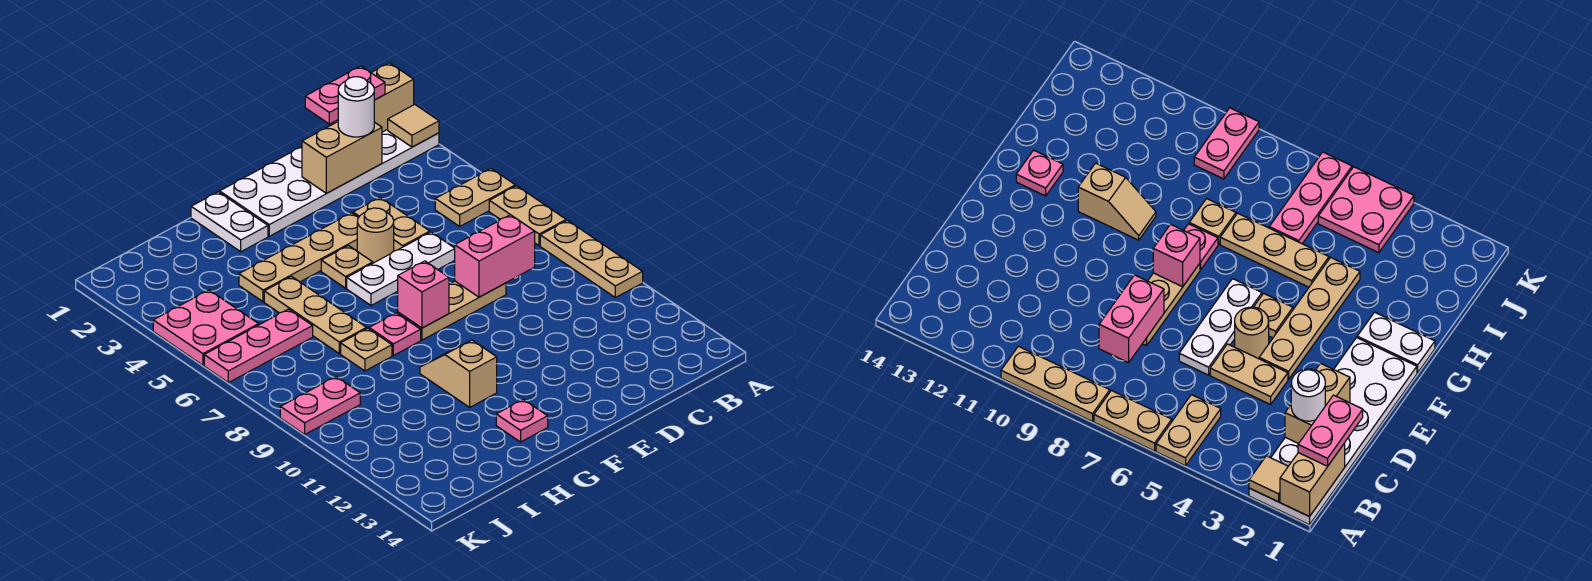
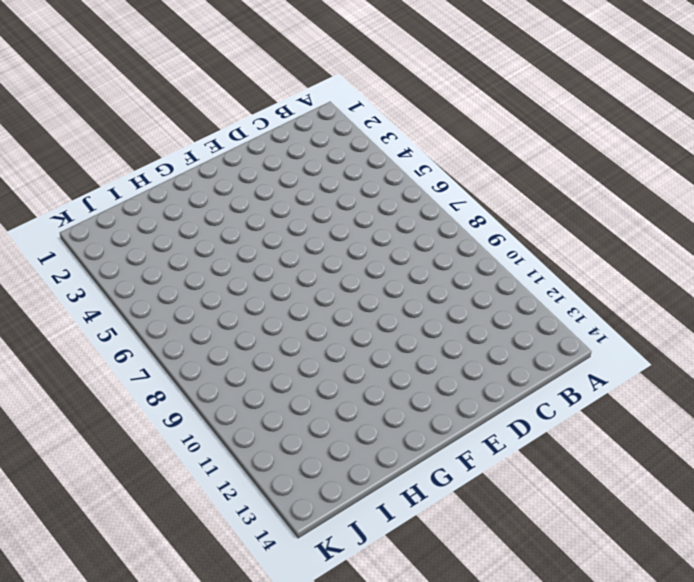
none -> white 2x6 plate [220,129,439,236]
none -> tan 1x2 plate [435,169,515,226]
none -> tan 1x2 plate [489,186,566,246]

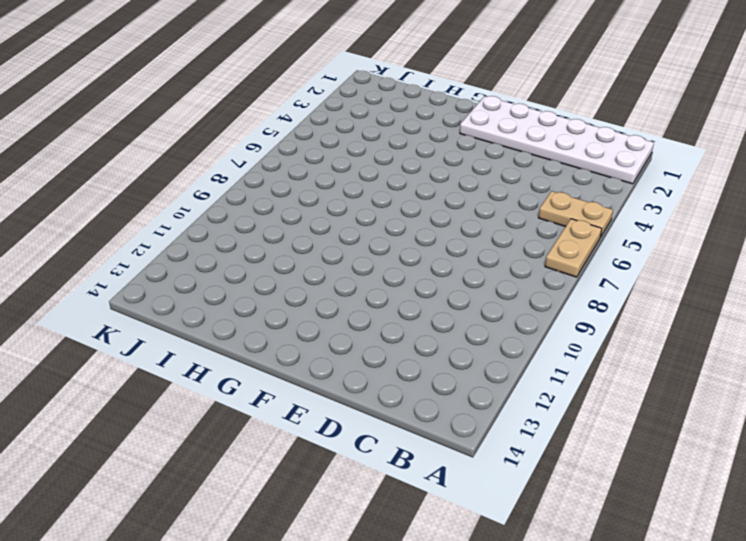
none -> tan 1x3 plate [540,220,643,298]
none -> tan 1x2 plate [353,198,430,251]
none -> white 1x3 plate [347,232,455,305]

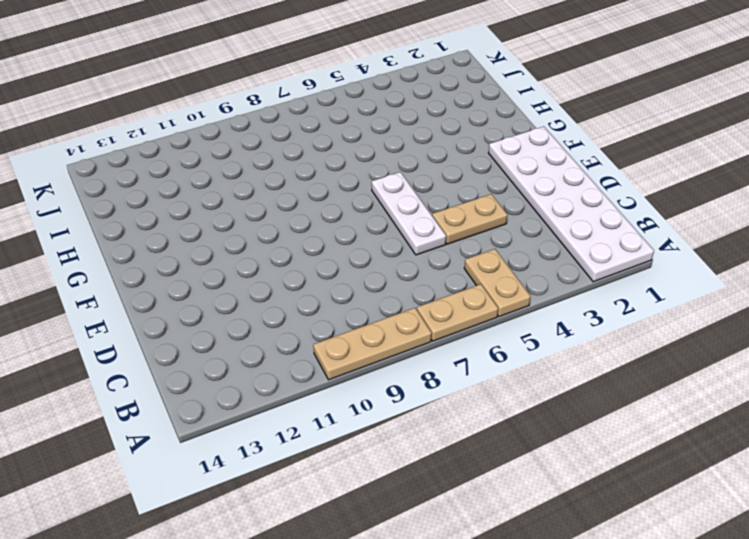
none -> tan 1x3 plate [398,281,506,340]
none -> tan 1x4 plate [239,213,359,302]
none -> tan 1x1 round brick [357,208,394,263]

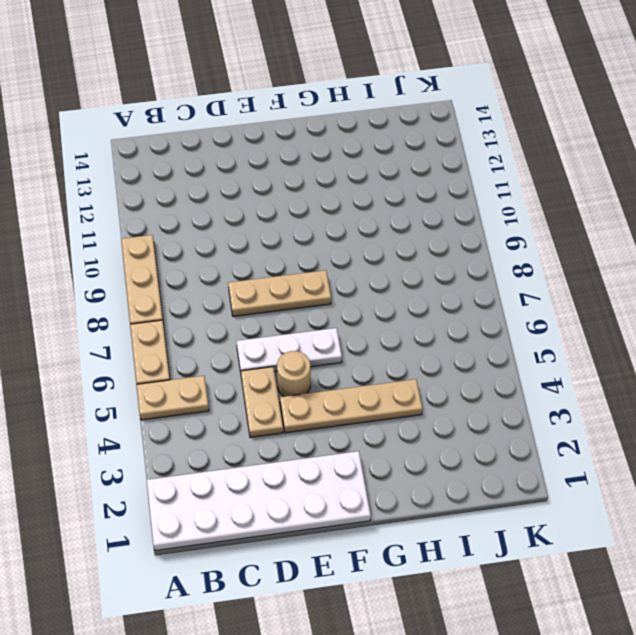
none -> tan 1x1 plate [321,246,373,288]
none -> white 1x2 plate [191,192,268,252]
none -> pink 1x1 plate [369,313,421,355]

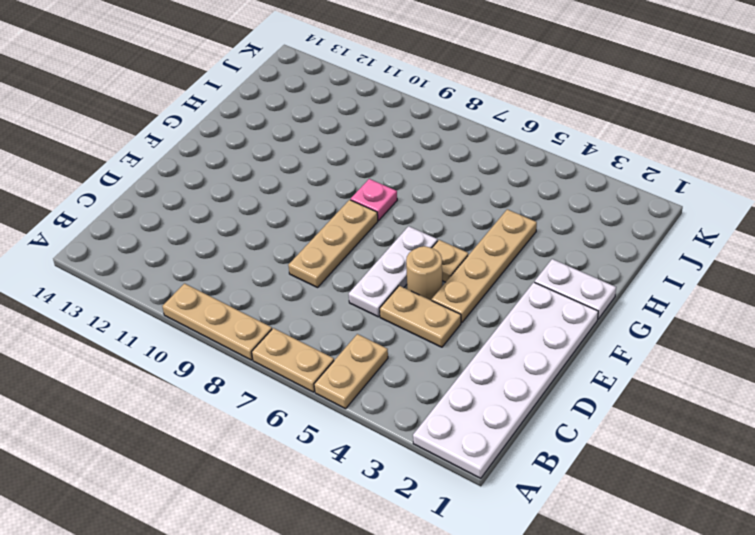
none -> tan 1x2 slope [420,340,497,407]
none -> pink 1x1 plate [496,399,548,442]
none -> tan 1x3 plate [264,276,367,354]

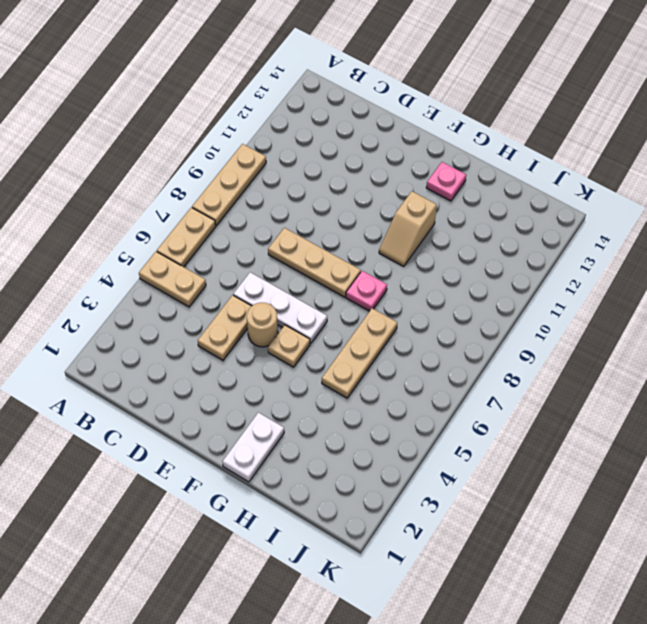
none -> white 2x6 plate [220,129,439,236]
none -> tan 1x4 plate [239,213,359,302]
none -> tan 1x1 plate [341,328,392,371]

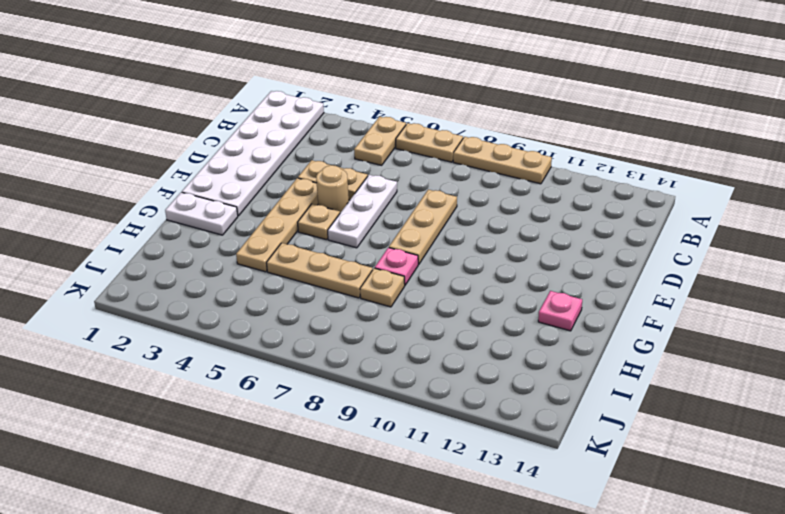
none -> tan 1x2 slope [420,340,497,407]
none -> pink 1x3 plate [204,309,313,383]
none -> pink 2x2 plate [153,290,259,365]

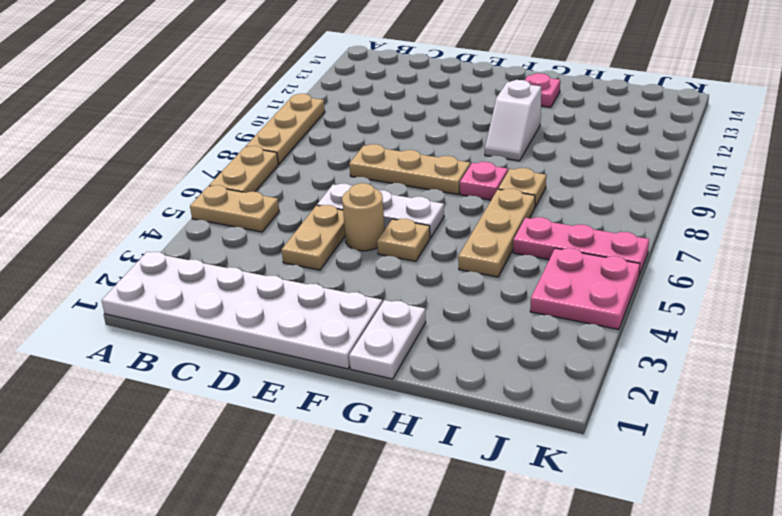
white 1x2 slope [485,80,541,161] -> tan 1x2 slope [420,340,497,407]
none -> tan 1x4 plate [239,213,359,302]
none -> pink 1x2 plate [280,377,360,434]
none -> tan 1x2 brick [334,63,414,132]

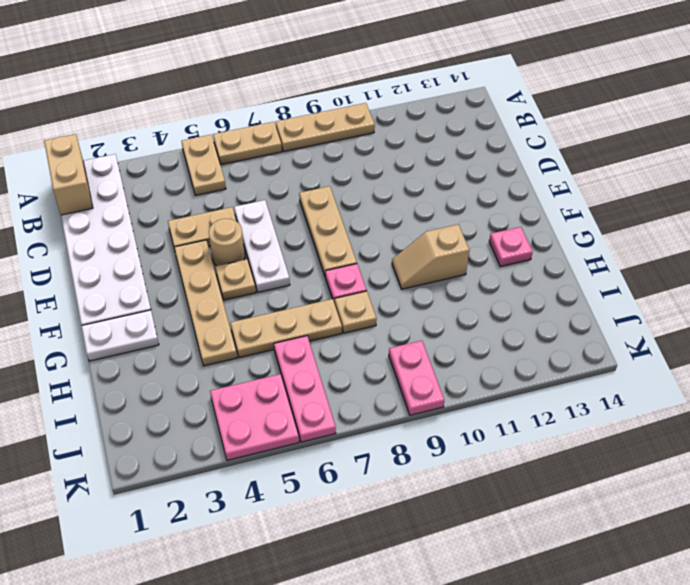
none -> tan 1x1 tile [388,105,439,147]
none -> tan 1x2 brick [302,122,382,193]
none -> pink 1x2 brick [455,215,535,297]

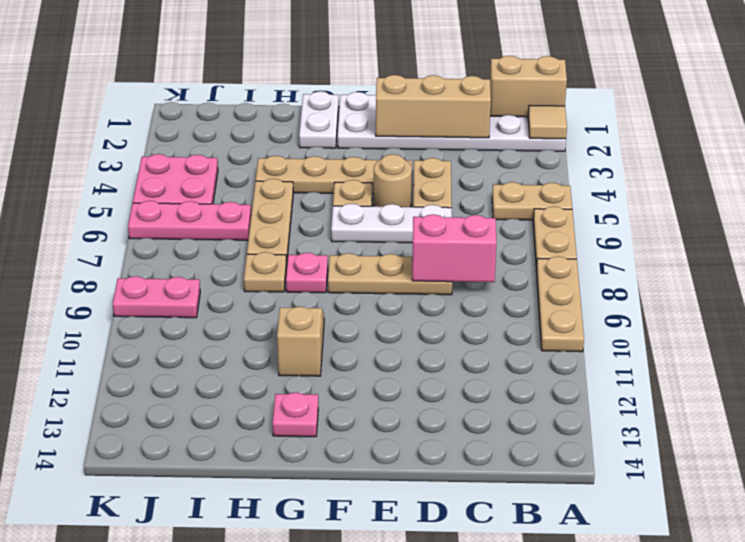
tan 1x3 brick [376,75,491,138] -> tan 1x2 brick [302,122,382,193]
none -> pink 1x1 brick [398,261,449,328]
none -> pink 1x2 plate [305,66,385,124]
none -> white 1x1 round brick [338,77,374,137]

